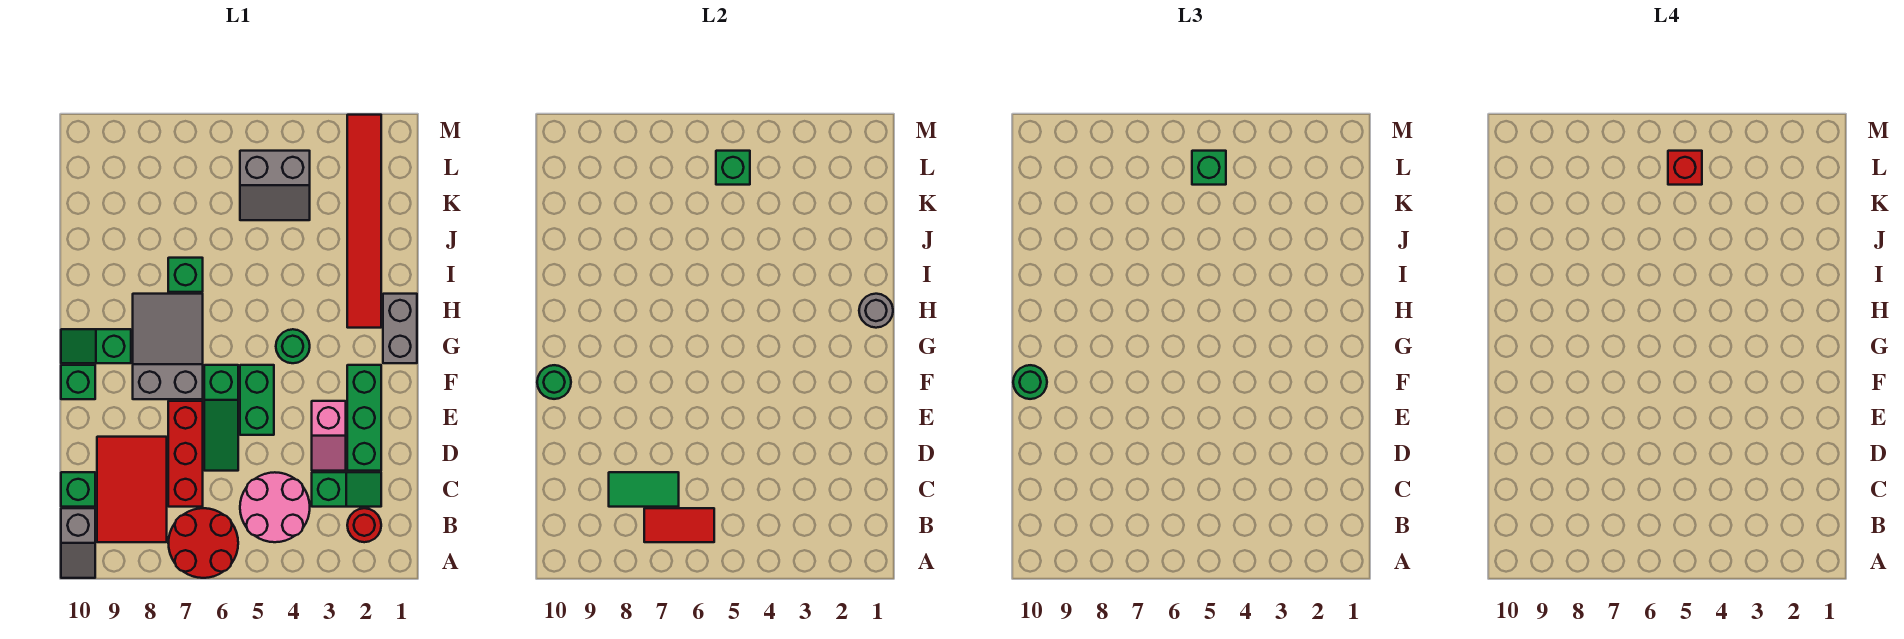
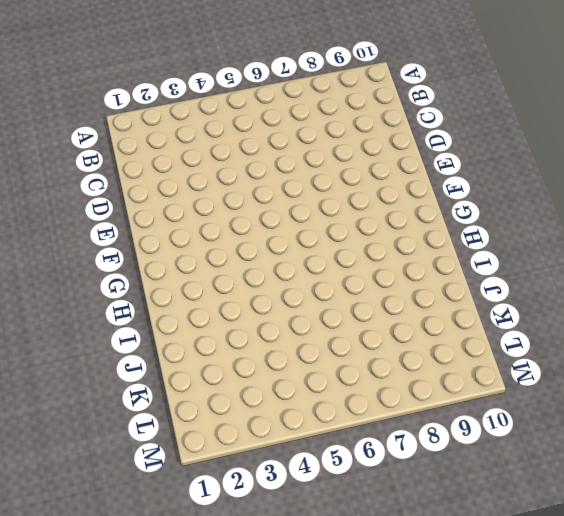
none -> red 2x2 round brick [168,508,238,578]
none -> grey 1x2 slope [61,508,95,578]
none -> red 1x1 round brick [347,508,381,542]

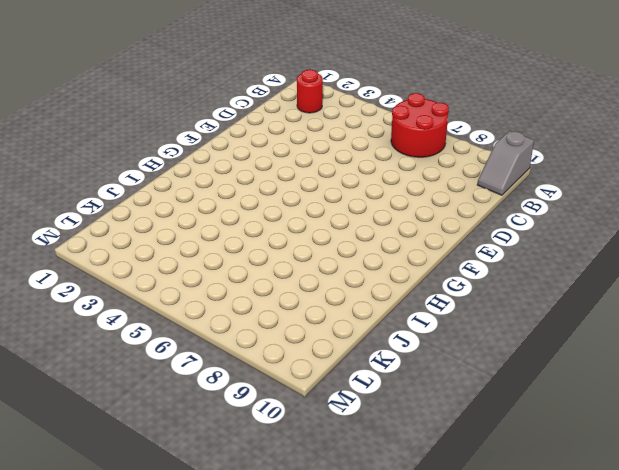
grey 1x2 slope [477,131,534,195] -> grey 1x2 slope turned to [61,508,95,578]
none -> pink 2x2 round brick [240,472,310,542]
none -> red 2x3 tile [97,437,167,542]
none -> green 1x2 slope [312,472,381,507]

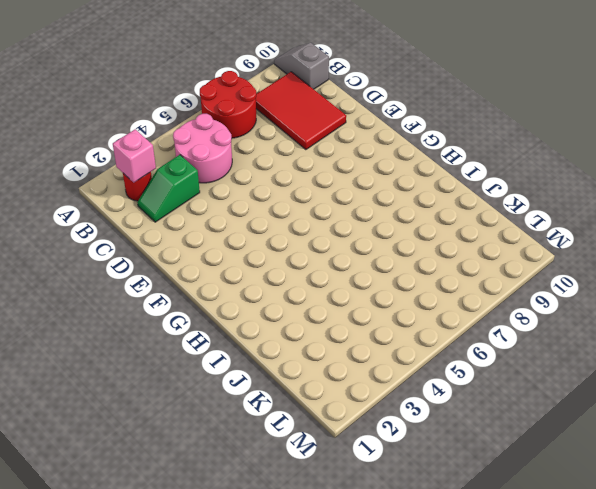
pink 1x1 brick [113,129,156,182] -> none
none -> red 1x3 brick [168,401,203,507]
none -> green 1x1 brick [61,472,95,507]
none -> green 1x3 brick [347,365,381,471]

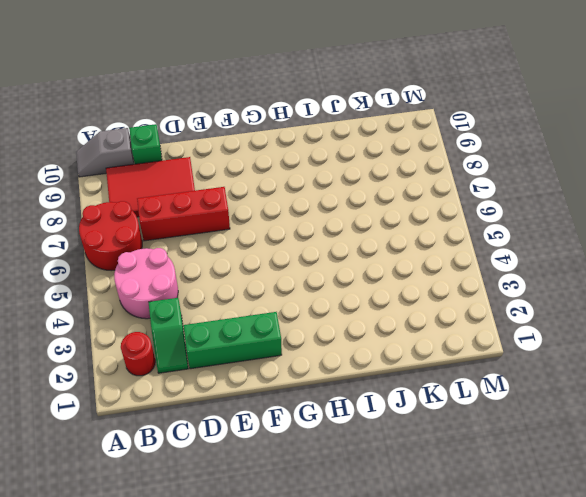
none -> pink 1x2 slope [312,401,346,471]
none -> green 1x3 slope [204,365,238,471]
none -> green 1x2 brick [240,365,274,435]

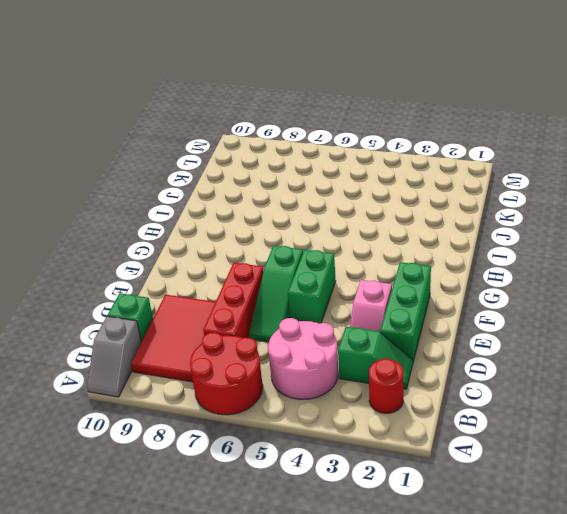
none -> grey 2x3 slope [133,294,203,399]
none -> green 1x1 brick [61,365,95,399]
none -> grey 1x2 brick [383,294,417,363]

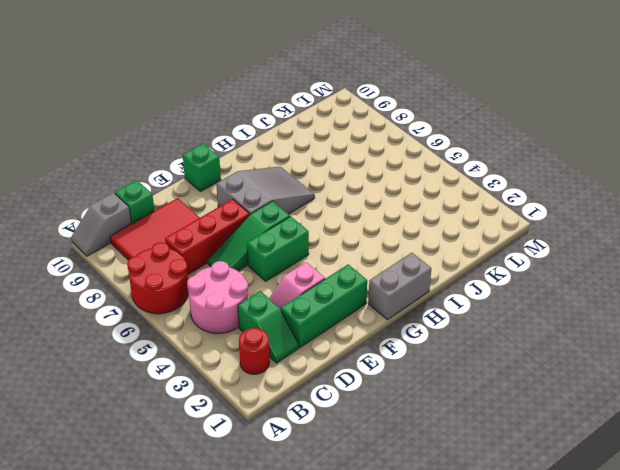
none -> green 1x1 round brick [276,329,310,363]
none -> green 1x2 slope [61,329,131,363]
none -> red 1x6 tile [347,115,381,328]

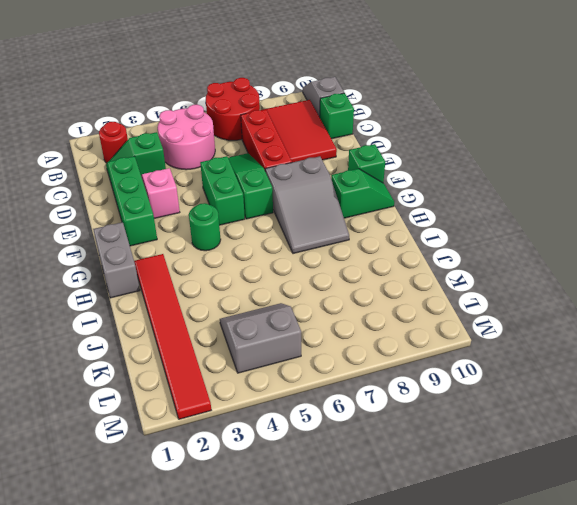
none -> green 1x1 brick [168,258,203,292]
none -> red 1x2 tile [644,508,714,542]
none -> green 1x2 tile [609,472,679,507]

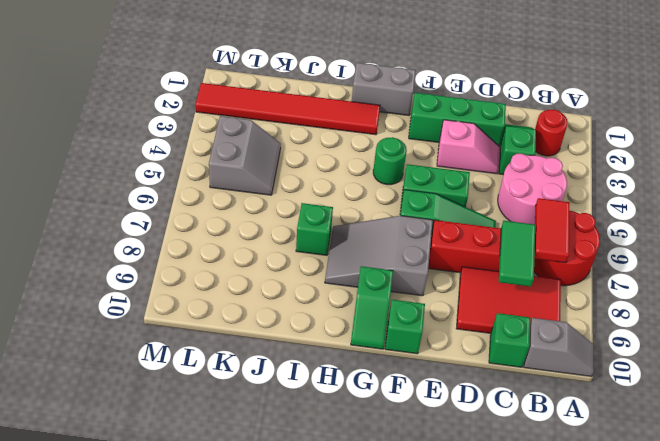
none -> green 1x1 round brick [537,365,571,399]
none -> grey 1x1 round brick [859,294,893,328]
none -> green 1x1 brick [716,151,750,185]

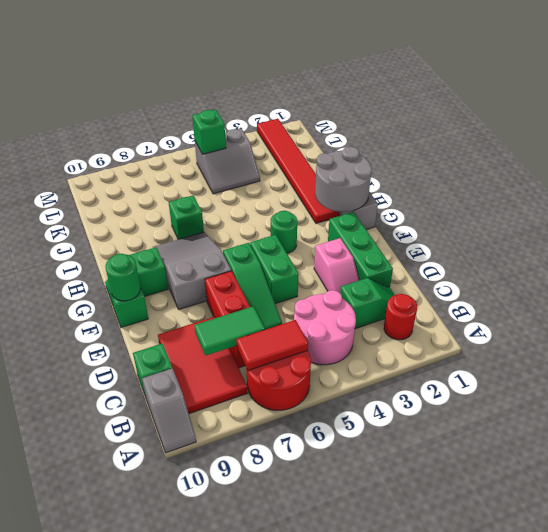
grey 2x2 round brick [315,147,372,212] -> grey 1x1 round brick [859,294,893,328]
none -> green 1x1 round brick [1013,365,1047,399]
none -> green 1x1 brick [1192,151,1226,185]
none -> red 1x1 brick [1668,151,1702,185]

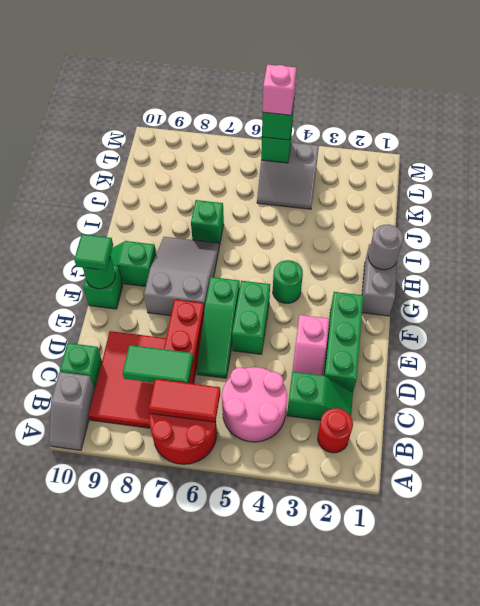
green 1x1 tile [74,234,113,270] -> green 1x1 round brick [1013,365,1047,399]
pink 1x1 brick [263,65,296,115] -> red 1x1 brick [1668,151,1702,185]
none -> red 1x6 tile [347,115,381,328]

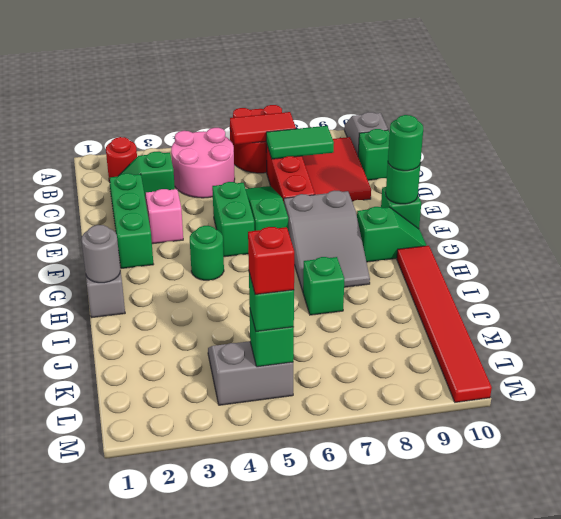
red 1x6 tile [397,246,492,402] -> red 1x6 tile moved to [347,115,381,328]

